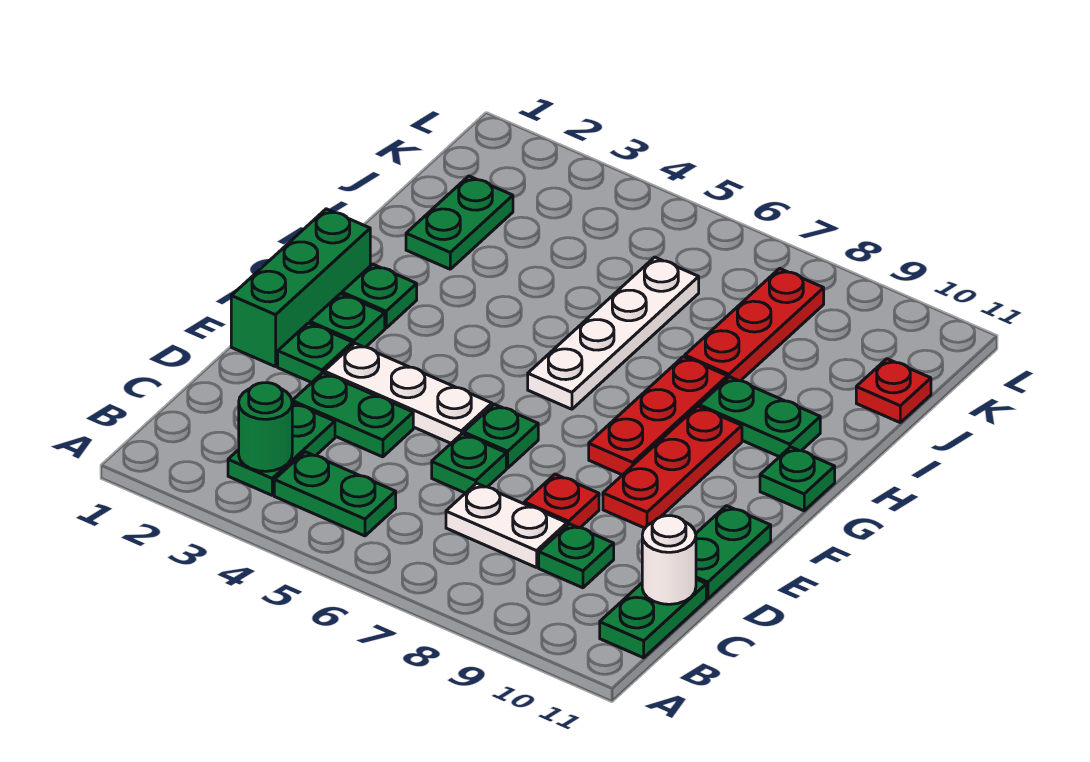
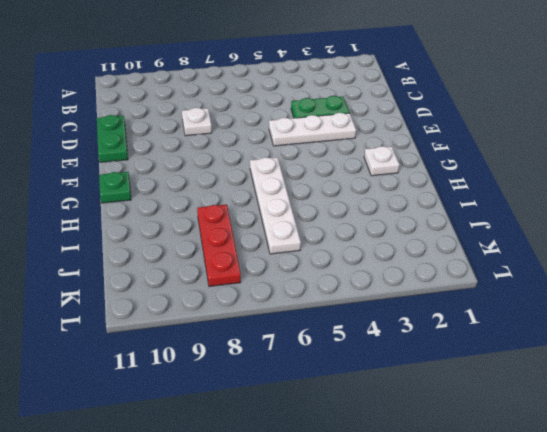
white 1x1 plate [182,108,212,136] -> red 1x1 plate [524,474,599,528]
white 1x1 plate [364,146,400,176] -> green 1x1 plate [342,264,417,328]
none -> green 1x2 plate [228,403,335,495]
none -> green 1x2 plate [274,452,396,536]
none -> green 1x2 plate [600,579,706,658]

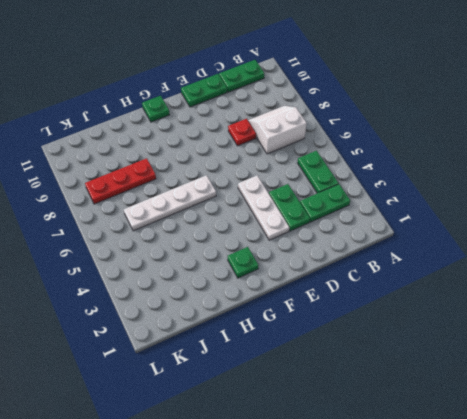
white 2x2 slope [248,106,307,154] -> white 1x2 plate [446,483,567,568]
none -> green 1x1 plate [539,524,614,588]
none -> green 1x1 plate [432,434,506,493]
none -> green 1x3 brick [231,209,370,367]

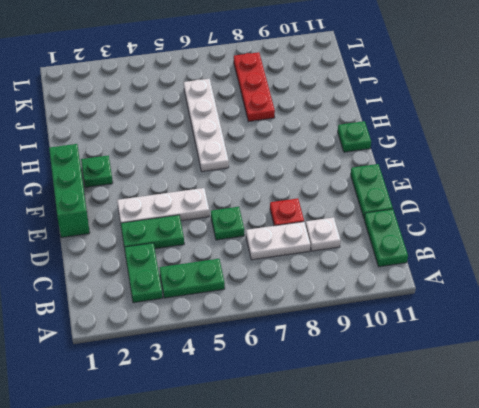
white 1x1 plate [306,217,341,251] -> green 1x1 plate [539,524,614,588]
none -> green 1x1 plate [278,323,353,382]
none -> green 1x1 plate [464,404,538,468]
none -> red 1x3 plate [603,406,742,528]

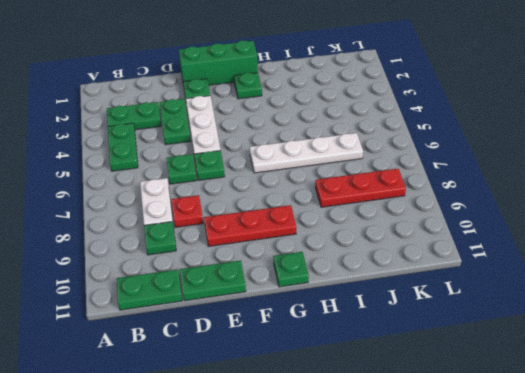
none -> green 1x1 plate [310,294,385,347]
none -> red 1x3 plate [589,357,727,475]
none -> green 1x2 plate [699,377,820,457]

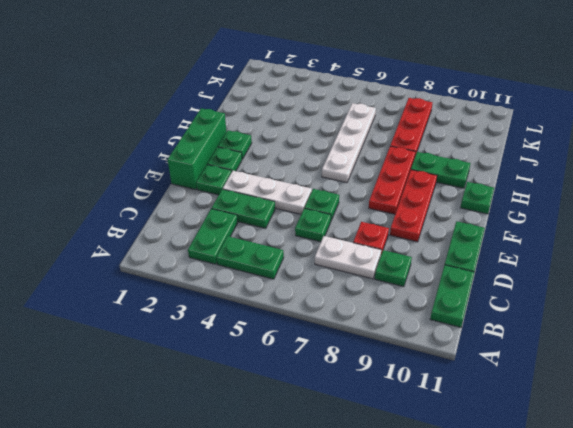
none -> green 1x2 plate [406,176,513,269]
none -> red 1x1 plate [856,359,931,422]
none -> green 1x1 round brick [239,383,292,471]

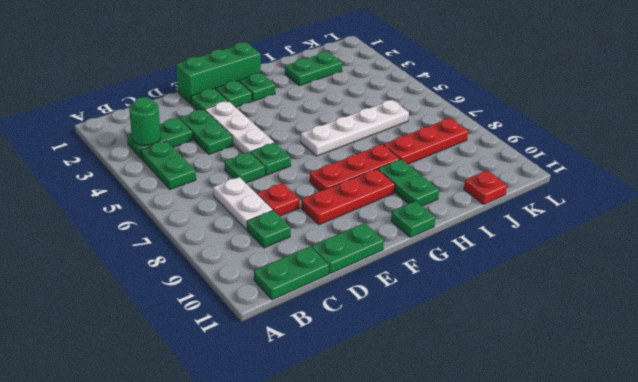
none -> white 1x1 round brick [642,516,696,604]

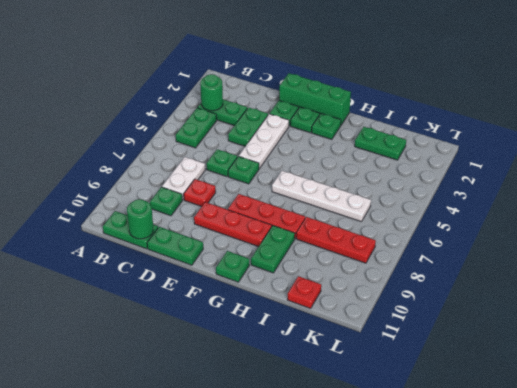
green 1x1 round brick [127,199,153,239] -> white 1x1 round brick [642,516,696,604]

